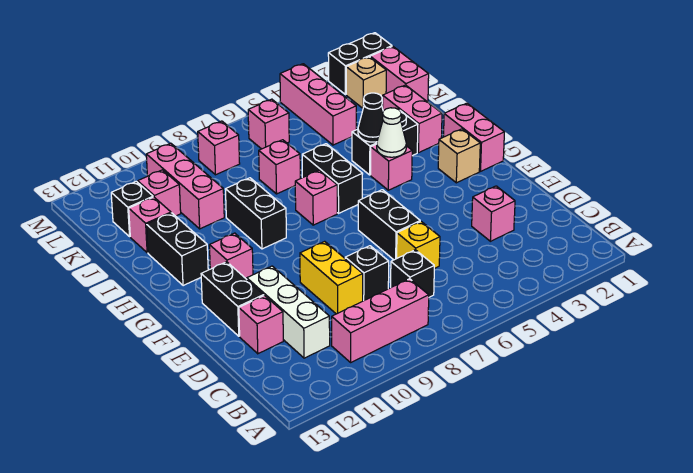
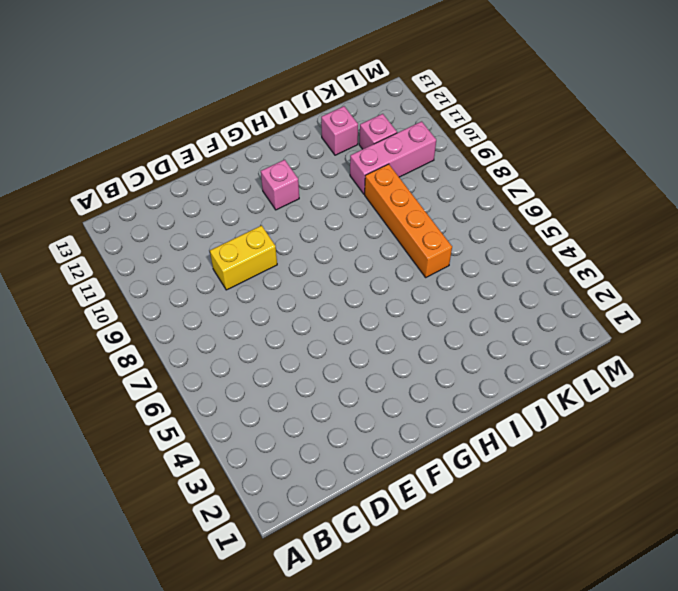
orange 1x4 brick [365,164,452,277] -> pink 1x1 brick [259,140,300,194]
none -> pink 1x3 brick [332,279,429,362]
none -> black 1x1 brick [391,250,434,297]
none -> white 1x3 brick [247,266,330,358]
none -> pink 1x1 brick [472,186,515,241]

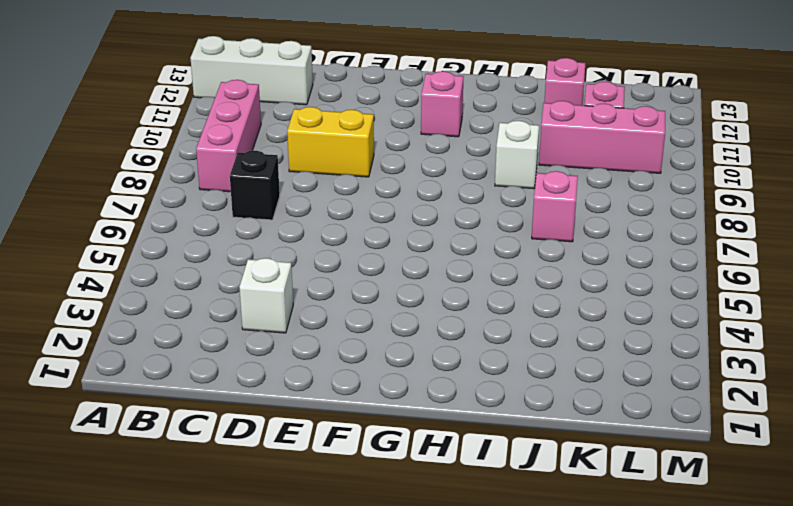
white 1x3 brick [191,36,313,105] -> white 1x3 brick moved to [247,266,330,358]
white 1x1 brick [240,258,293,333] -> pink 1x1 brick [472,186,515,241]
white 1x1 brick [495,121,539,189] -> black 1x2 brick [225,178,286,249]
none -> yellow 1x1 brick [397,221,440,269]
none -> black 1x1 brick [345,246,389,301]
none -> pink 1x1 brick [239,296,283,354]
none -> black 1x2 brick [358,190,420,260]

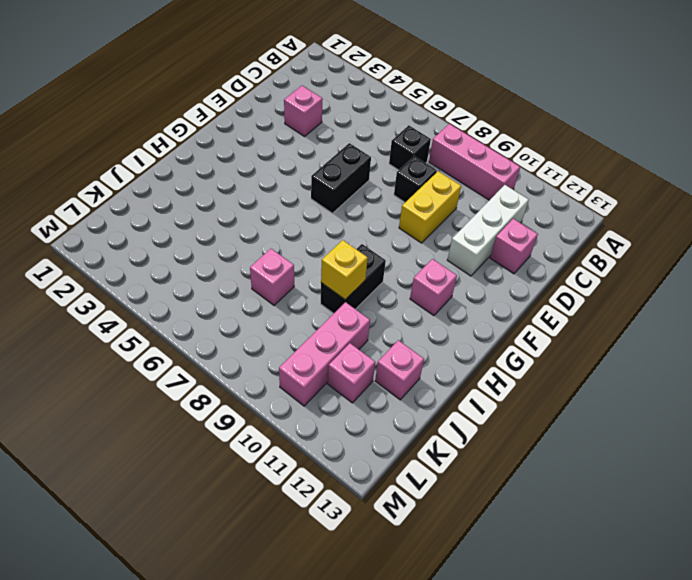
yellow 1x1 brick [321,240,368,300] -> yellow 1x1 brick moved to [397,221,440,269]
none -> black 1x2 brick [201,262,264,336]
none -> pink 1x2 brick [444,103,504,171]
none -> tan 1x1 brick [438,129,480,183]
none -> pink 1x1 brick [371,144,412,190]

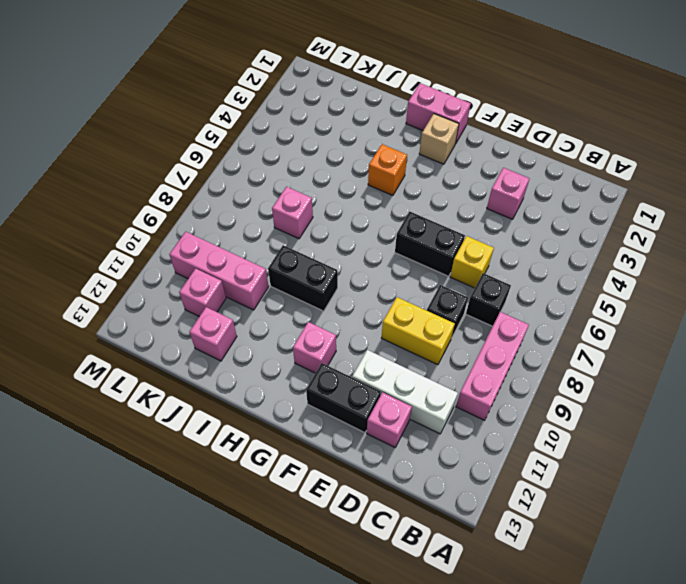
orange 1x1 brick [368,144,407,195] -> pink 1x1 brick [371,144,412,190]
none -> black 1x2 brick [302,144,363,213]
none -> pink 1x1 brick [295,170,337,225]
none -> black 1x2 brick [147,213,208,286]
none -> pink 1x2 brick [382,85,442,153]

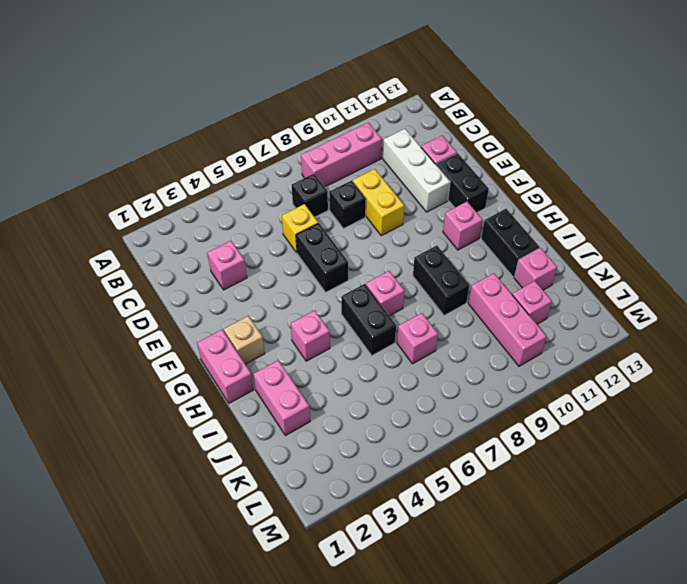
none -> black 1x2 brick [352,111,418,175]
none -> pink 1x2 brick [370,46,429,102]
none -> pink 1x3 brick [280,64,356,145]
none -> black 1x1 brick [111,181,153,236]

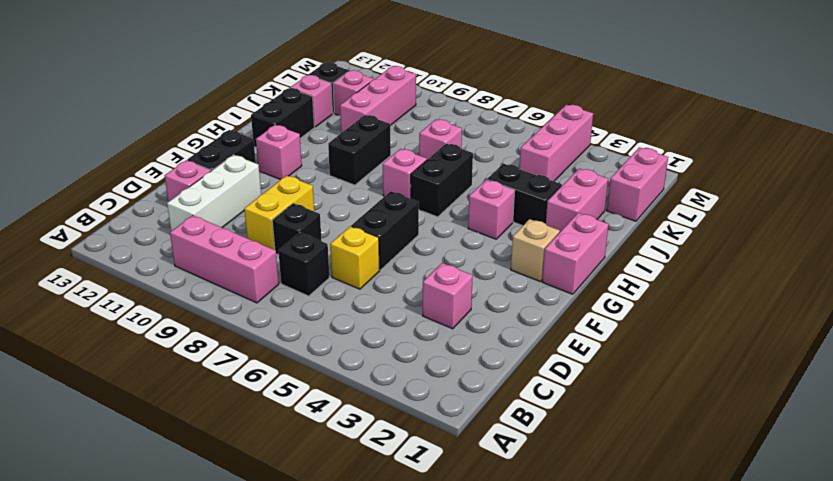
none -> tan 1x1 brick [346,57,386,108]
none -> pink 1x1 brick [248,99,289,149]
none -> pink 1x1 brick [198,121,240,175]
none -> black 1x2 brick [328,33,392,95]

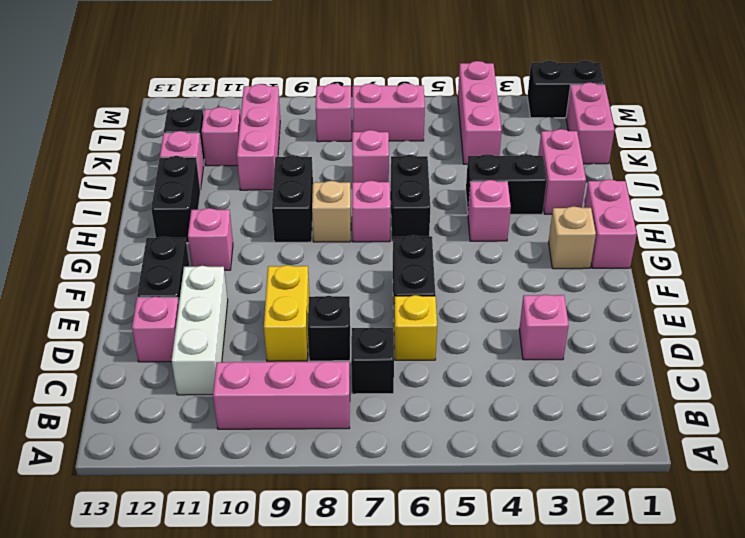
tan 1x1 brick [312,181,351,242] -> tan 1x1 brick moved to [346,57,386,108]
pink 1x2 brick [353,83,425,141] -> pink 1x1 brick [248,99,289,149]
none -> white 1x1 cone [377,108,406,157]
none -> black 1x1 cone [358,93,383,142]

